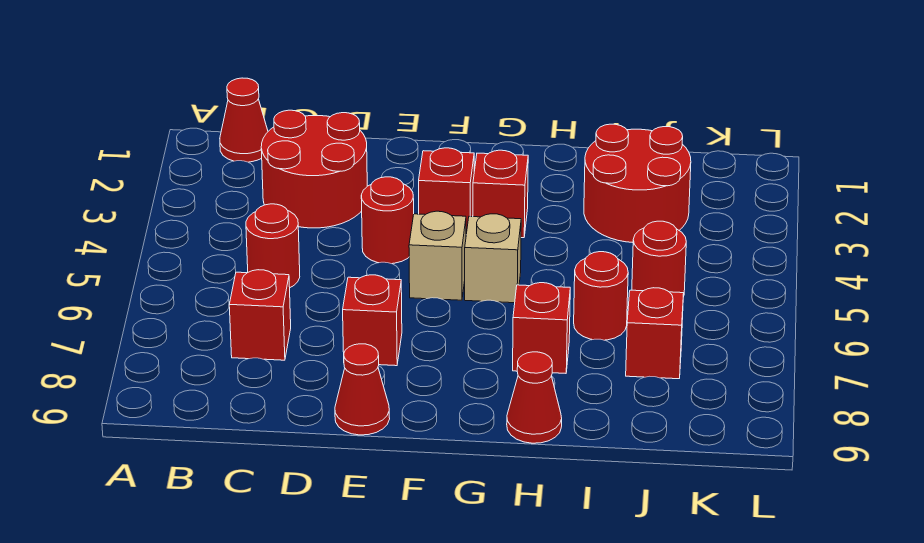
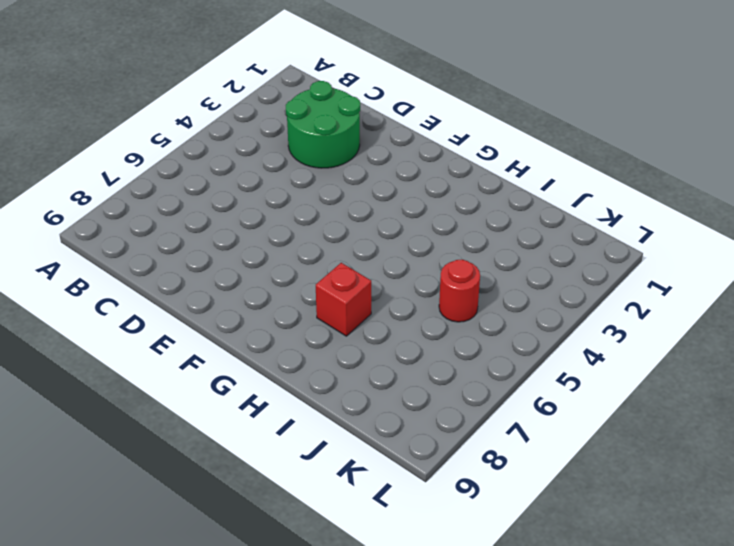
green 2x2 round brick [286,81,360,168] -> red 2x2 round brick [261,110,367,228]
none -> red 1x1 cone [220,78,268,162]
none -> red 1x1 round brick [246,204,300,287]
none -> red 1x1 brick [229,270,291,360]

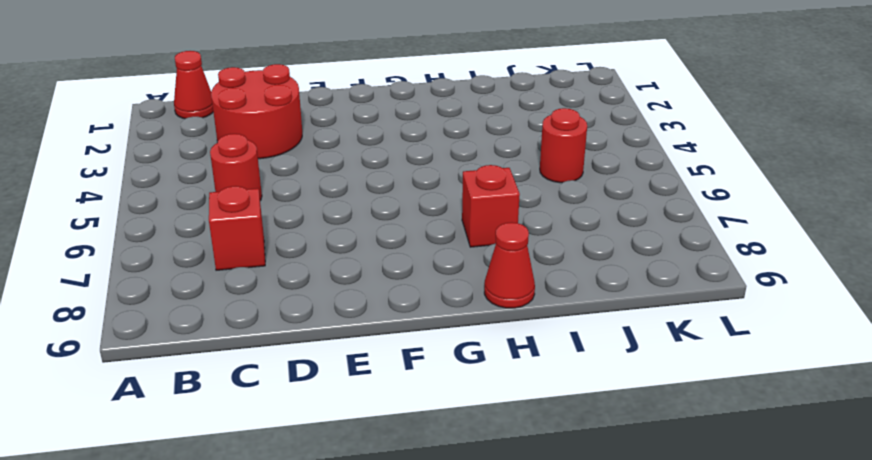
none -> red 1x1 round brick [361,177,414,264]
none -> red 1x1 brick [343,275,402,366]
none -> red 1x1 cone [335,344,390,435]

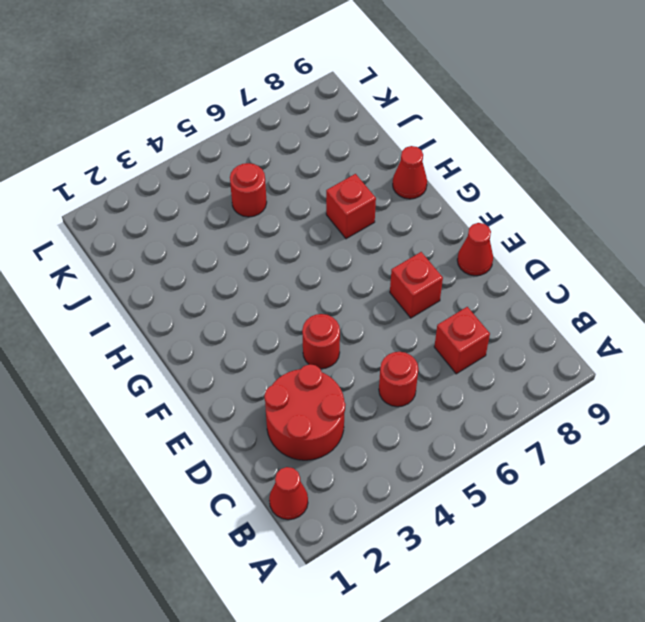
none -> red 1x1 brick [419,148,474,234]
none -> tan 1x1 brick [409,211,466,300]
none -> red 1x1 brick [473,150,528,238]

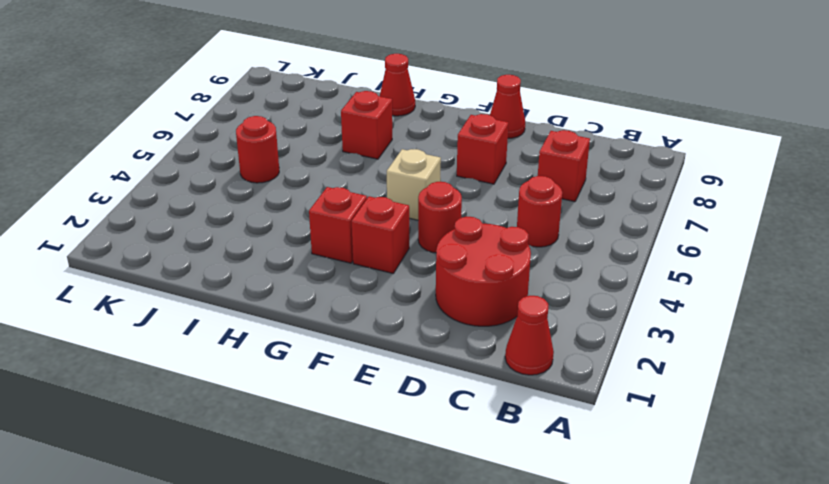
none -> tan 1x1 brick [465,214,521,303]
none -> red 2x2 round brick [584,124,691,242]
none -> red 1x1 round brick [574,252,628,340]

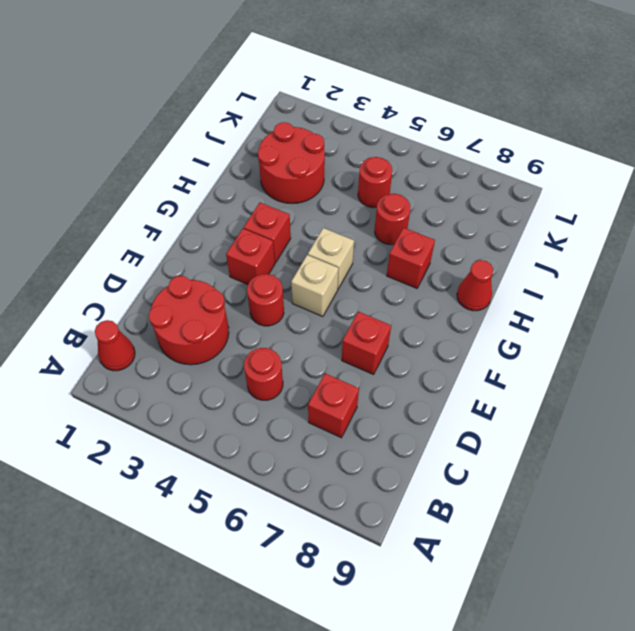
none -> red 1x1 cone [335,344,390,435]
none -> red 1x1 brick [626,288,684,379]

